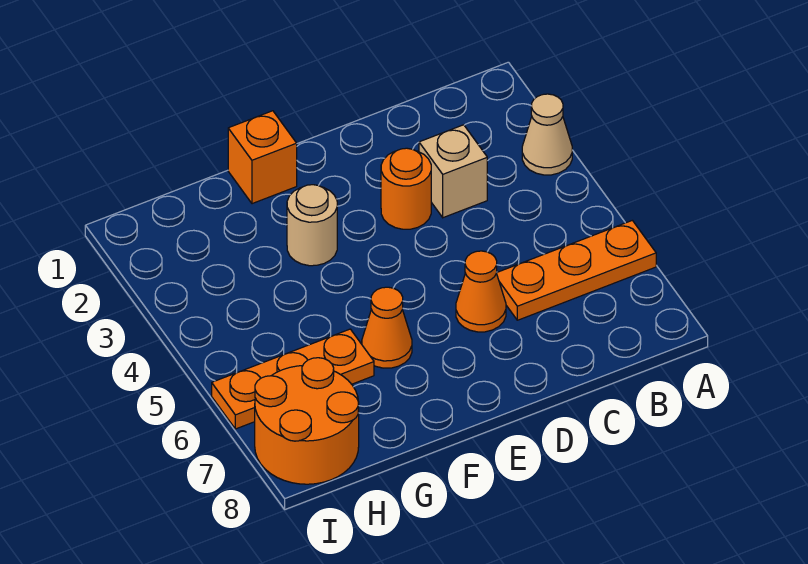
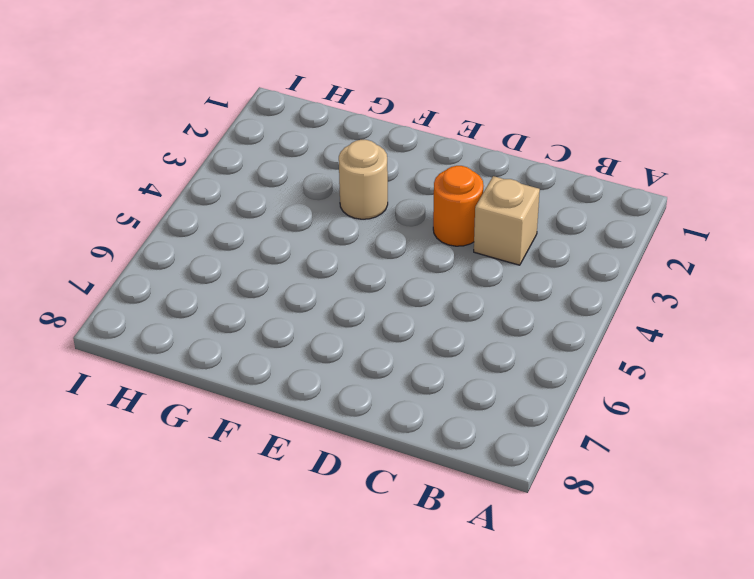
none -> tan 1x1 cone [522,94,572,175]
none -> orange 1x3 plate [497,220,656,320]

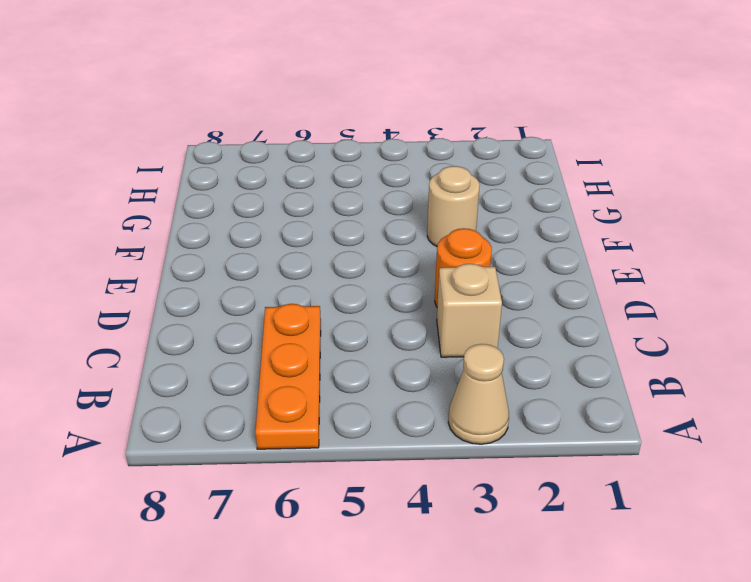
none -> orange 1x1 cone [456,251,506,332]
none -> orange 1x1 brick [228,111,297,204]

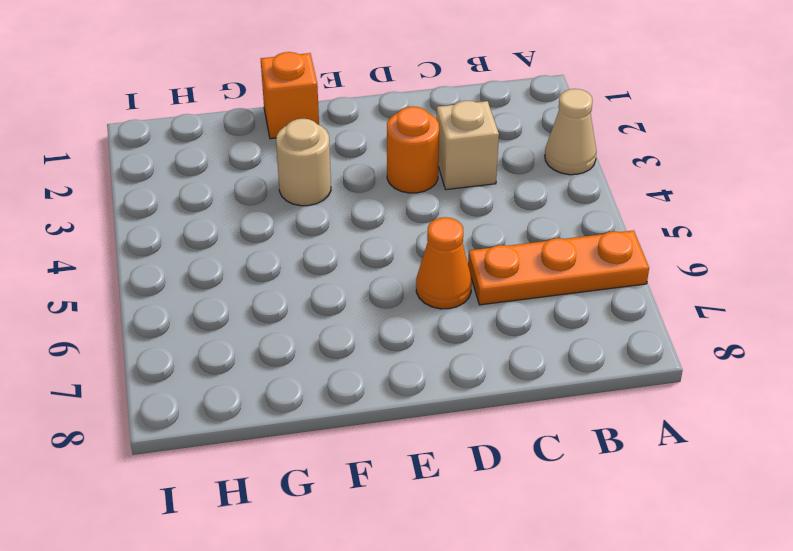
none -> orange 1x1 cone [362,287,412,368]
none -> orange 1x3 plate [212,329,374,429]

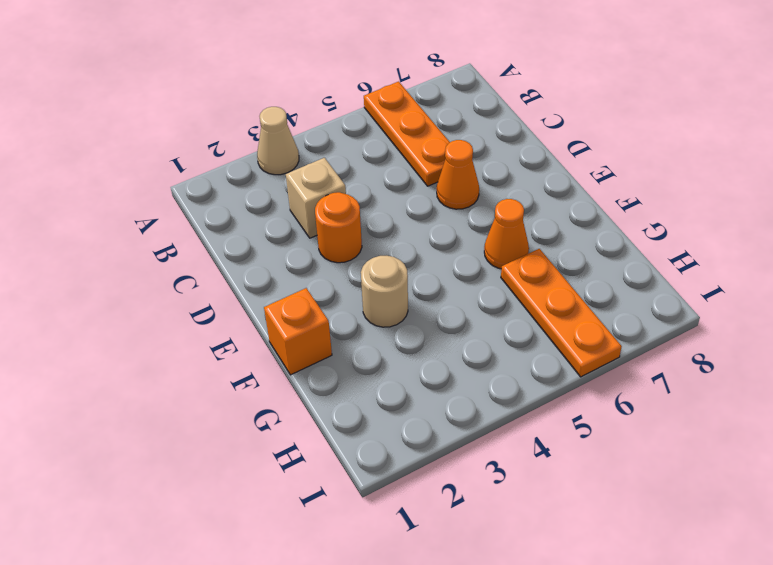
none -> orange 2x2 round brick [255,358,359,484]

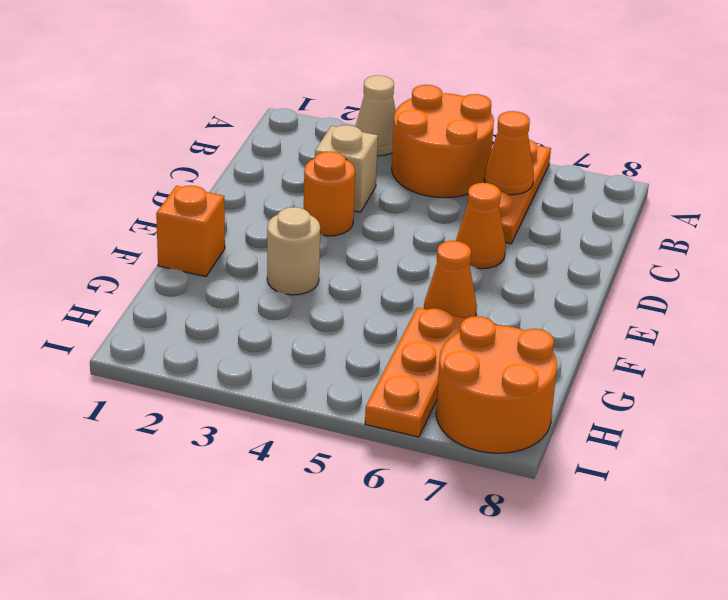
orange 2x2 round brick [392,85,494,198] -> none
orange 1x1 cone [484,111,534,195] -> none

